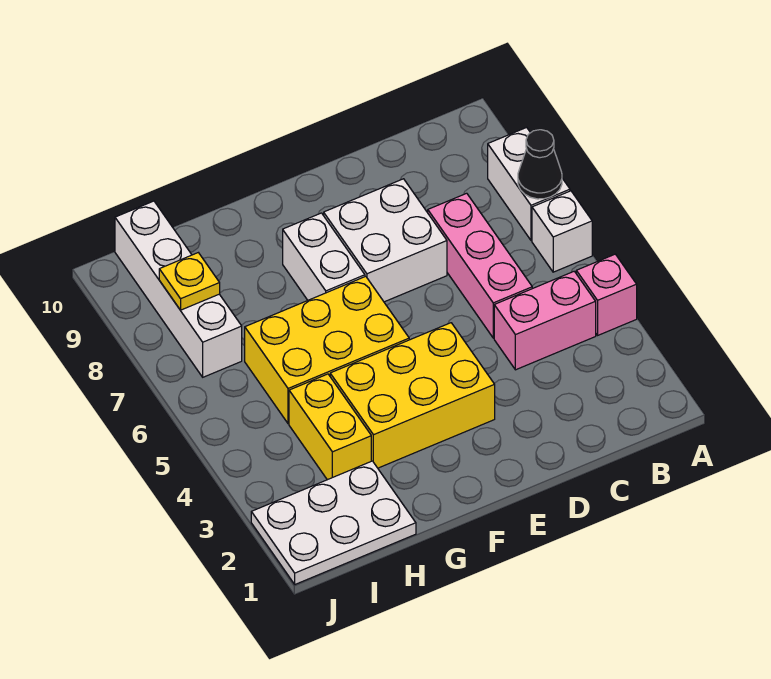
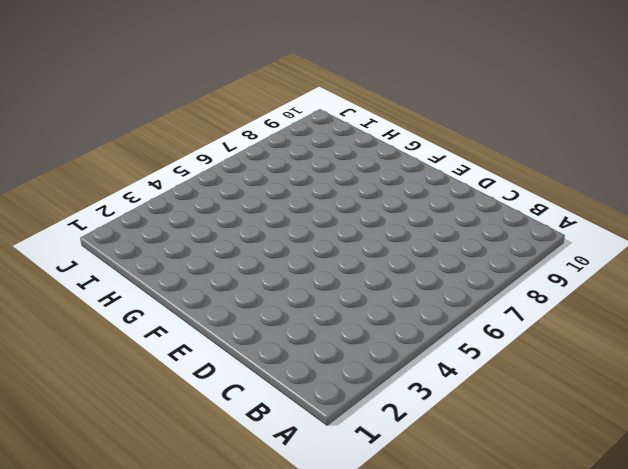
none -> pink 1x1 brick [576,254,637,335]
none -> white 1x1 brick [532,191,592,272]
none -> white 1x2 brick [488,127,570,240]

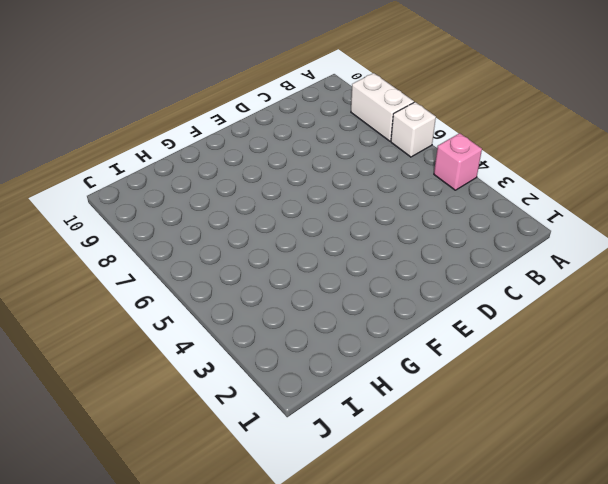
none -> pink 1x2 brick [494,271,596,370]
none -> pink 1x3 brick [428,193,532,338]
none -> white 2x2 brick [324,179,447,302]

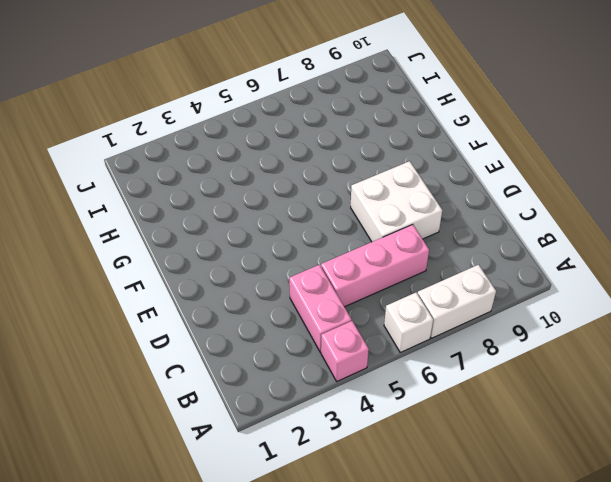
none -> yellow 2x3 brick [330,323,495,468]
none -> yellow 2x3 brick [245,276,409,424]
none -> white 1x2 brick [283,213,365,300]

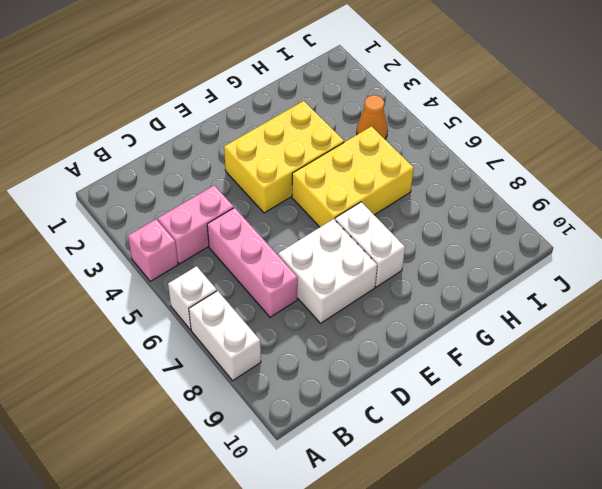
orange 1x1 cone [357,95,388,139] -> none
none -> white 2x3 plate [251,461,416,584]
none -> yellow 1x2 brick [289,374,371,480]
none -> white 1x4 brick [115,201,242,377]

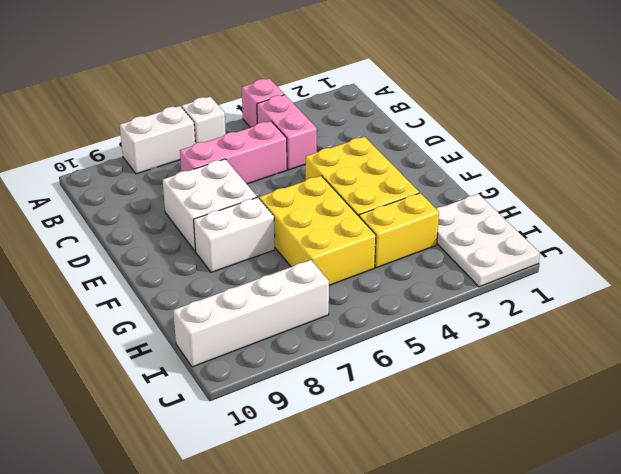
none -> black 1x1 cone [518,130,562,199]
none -> yellow 1x1 plate [159,253,220,310]

